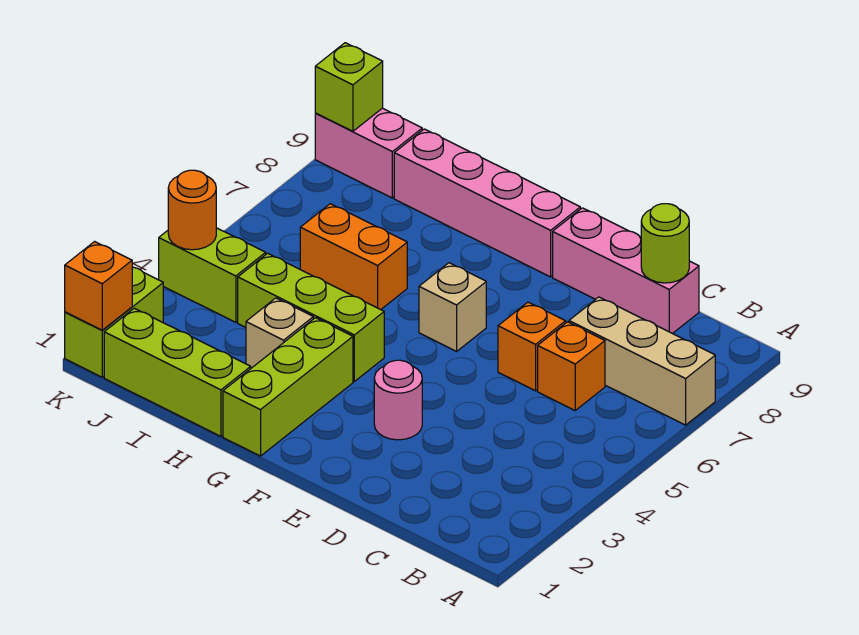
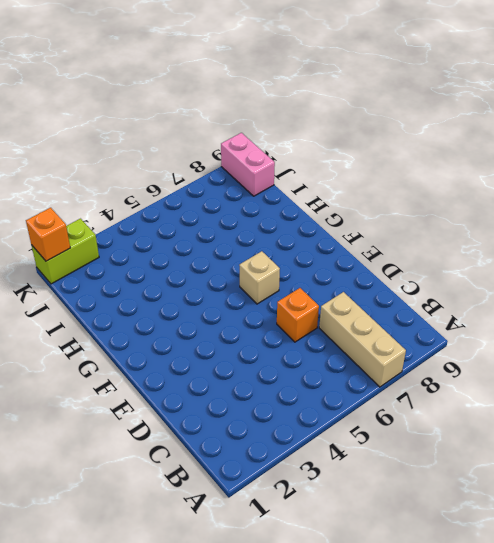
none -> orange 1x1 brick [538,322,605,410]
none -> pink 1x3 brick [553,208,699,334]
none -> pink 1x1 round brick [374,360,422,440]

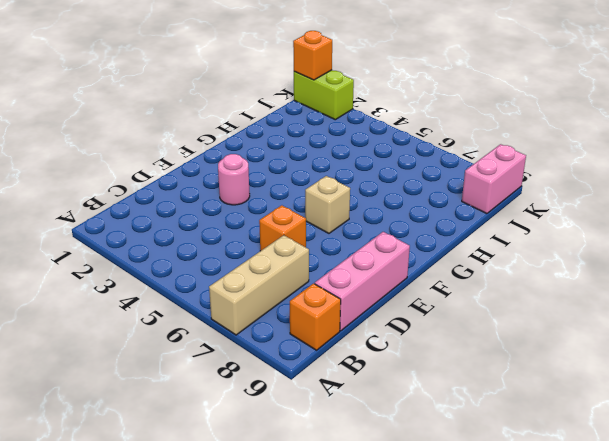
orange 1x1 brick [290,284,341,350] -> orange 1x1 brick moved to [538,322,605,410]
none -> pink 1x4 brick [394,129,580,277]
none -> lime 1x3 brick [223,318,353,456]
none -> lime 1x3 brick [238,253,384,381]

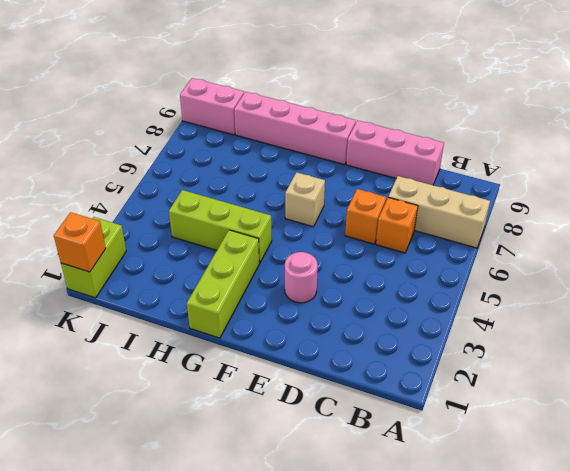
none -> lime 1x3 brick [104,308,251,436]
none -> tan 1x1 brick [246,298,313,368]
none -> orange 1x2 brick [300,204,407,310]

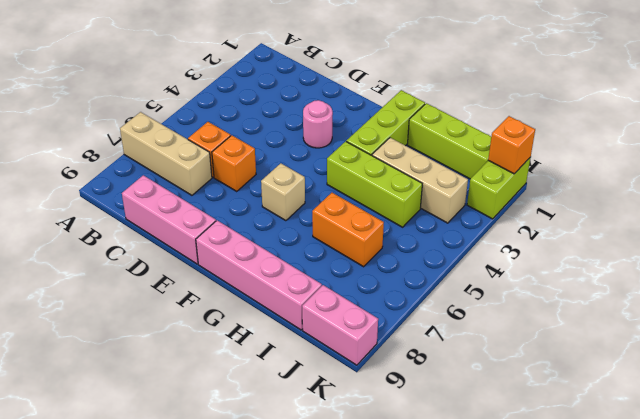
tan 1x3 brick [372,138,468,223] -> tan 1x1 brick [246,298,313,368]
none -> lime 1x2 brick [159,228,266,322]
none -> lime 1x1 round brick [641,204,689,283]
none -> orange 1x1 round brick [168,170,216,250]

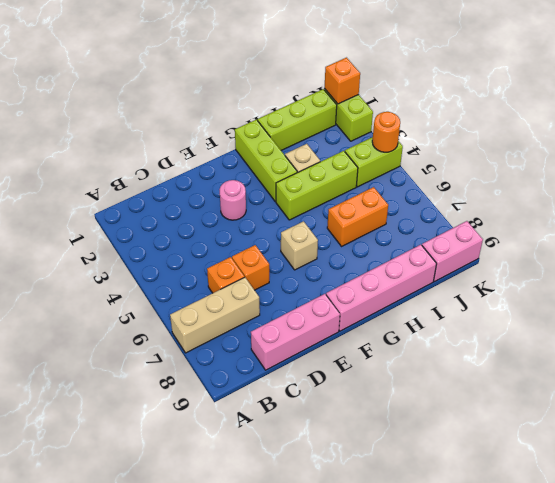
none -> lime 1x1 round brick [641,204,689,283]
none -> lime 1x1 brick [315,43,383,131]

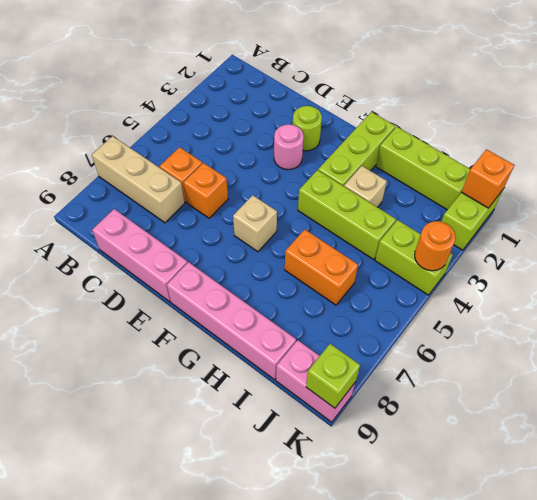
lime 1x1 round brick [293,106,322,151] -> lime 1x1 round brick moved to [641,204,689,283]

